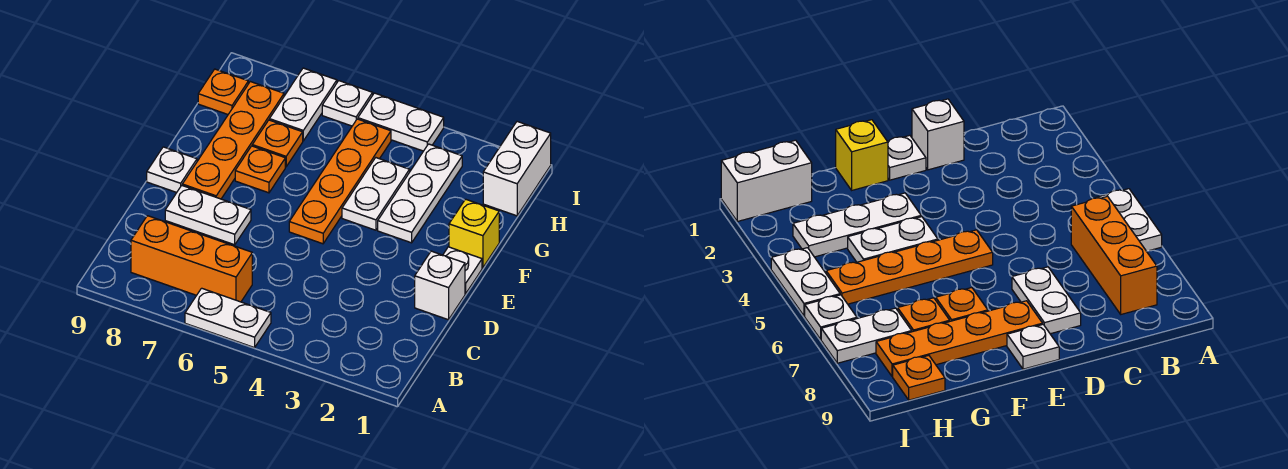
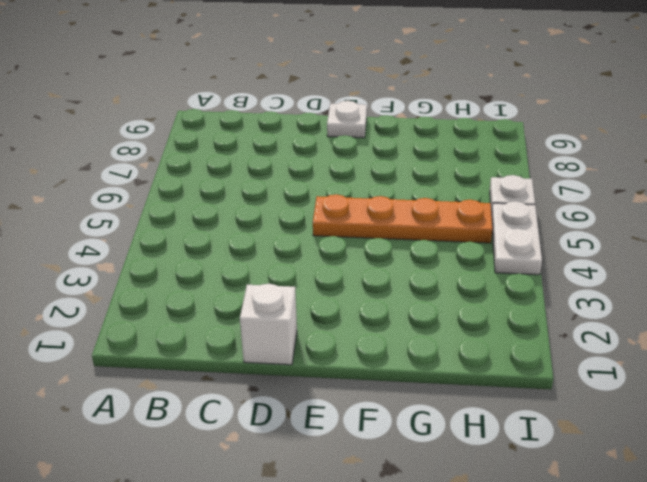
none -> white 1x2 plate [185,288,271,348]
none -> orange 1x3 brick [131,216,252,302]
none -> white 1x2 plate [165,186,251,245]

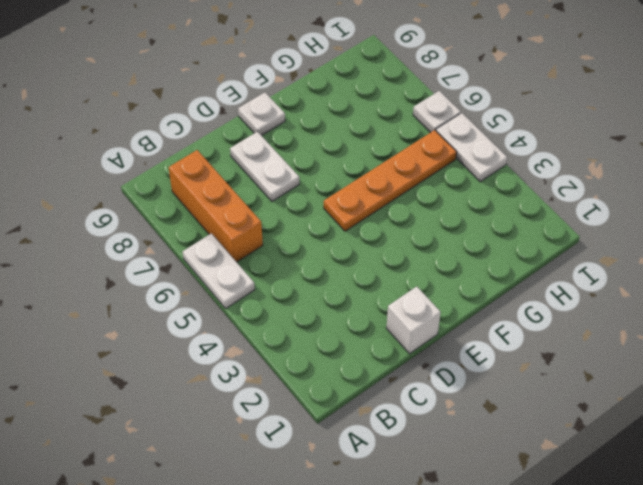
none -> white 1x1 plate [443,247,482,294]
none -> orange 1x4 plate [182,82,284,199]
none -> yellow 1x1 brick [449,199,499,268]

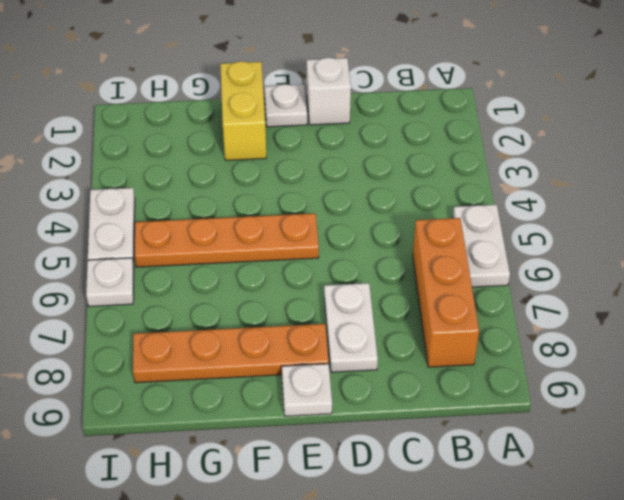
yellow 1x2 brick [220,61,266,160] -> yellow 1x1 brick [449,199,499,268]
none -> white 1x3 plate [378,144,462,243]
none -> white 1x2 plate [342,158,410,230]
none -> orange 1x1 plate [235,146,285,193]

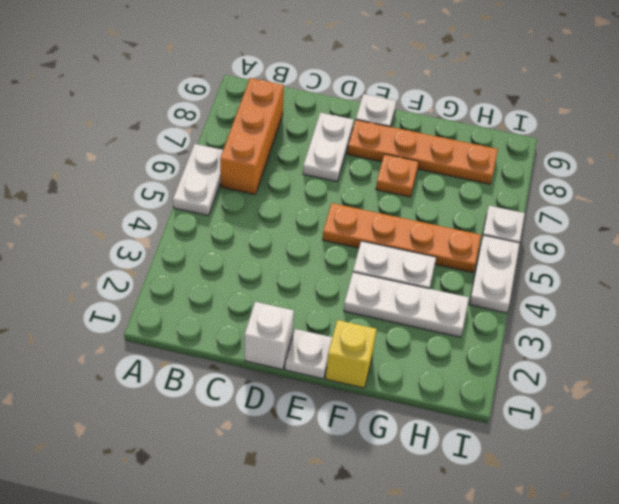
none -> orange 1x1 plate [252,120,303,167]
none -> white 1x2 brick [483,122,551,216]
none -> white 1x2 plate [269,68,337,141]

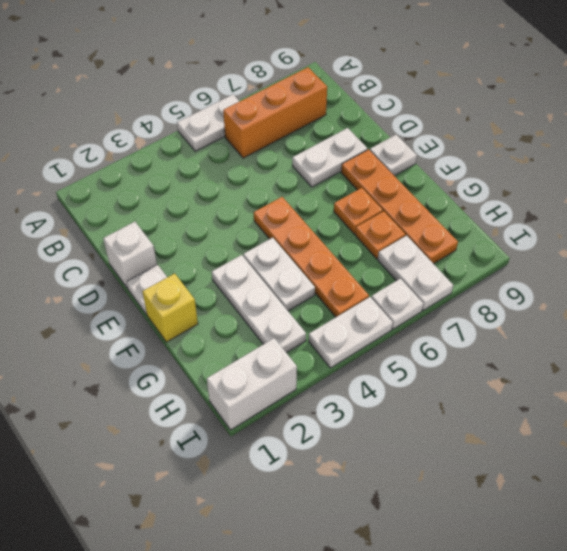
white 1x2 brick [207,338,297,430] -> white 1x2 brick turned to [483,122,551,216]
none -> orange 1x1 plate [198,69,248,114]

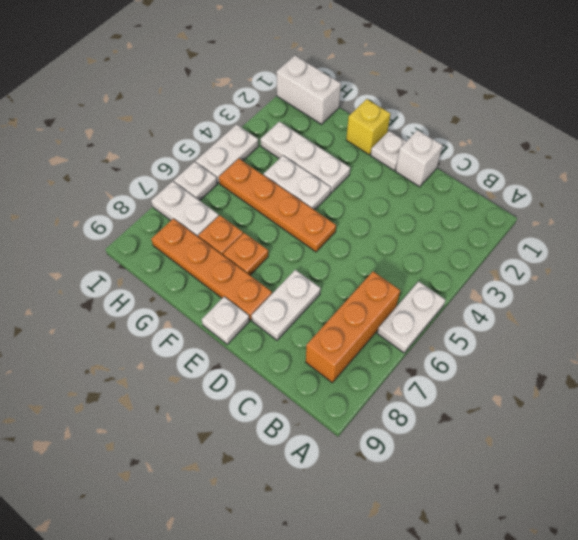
none -> orange 1x1 plate [198,69,248,114]

